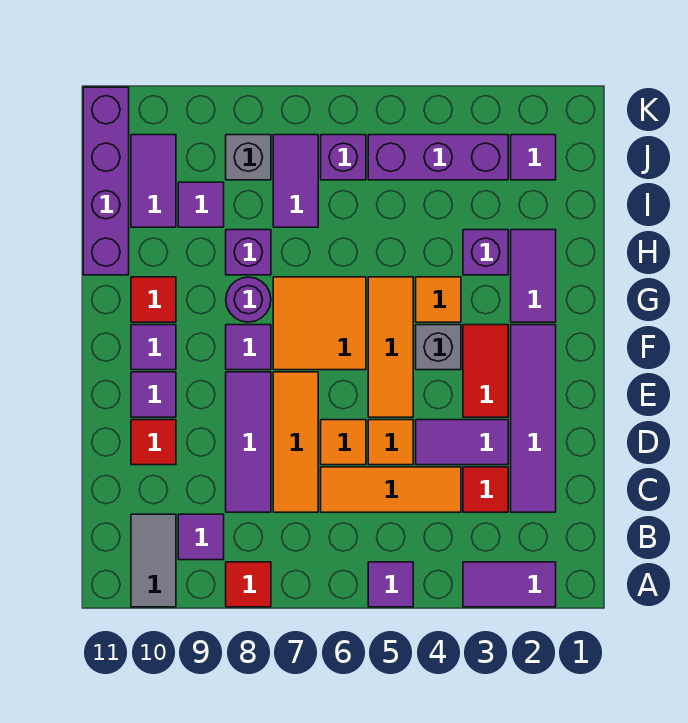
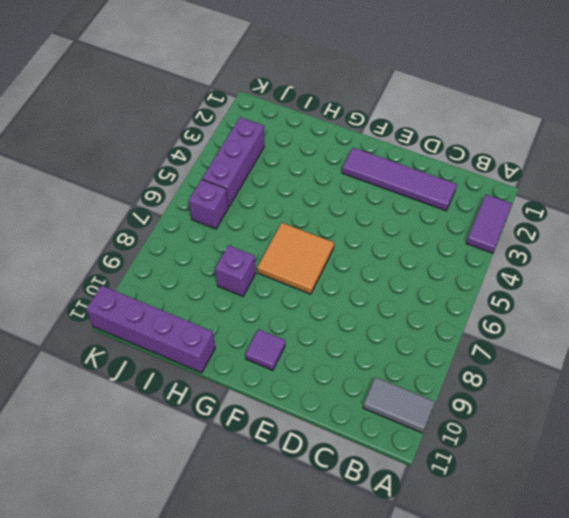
none -> purple 1x1 tile [368,562,413,607]
none -> red 1x1 tile [226,562,271,607]
none -> purple 1x1 tile [178,514,224,560]
none -> red 1x1 tile [463,467,508,512]

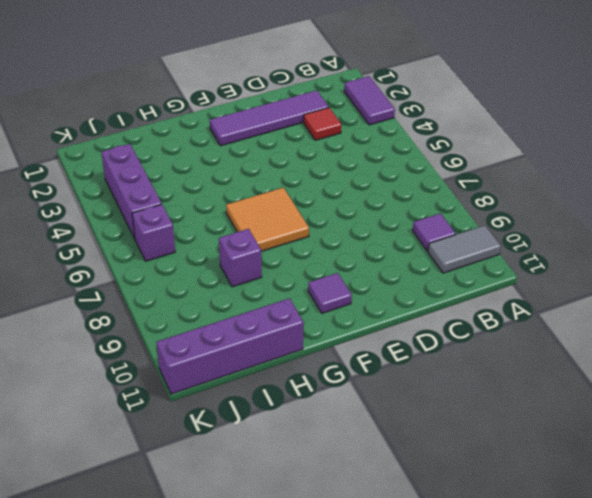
none -> purple 1x1 tile [368,562,413,607]
none -> red 1x1 tile [226,562,271,607]
none -> orange 1x3 tile [321,467,461,512]
none -> orange 1x3 tile [273,372,318,512]

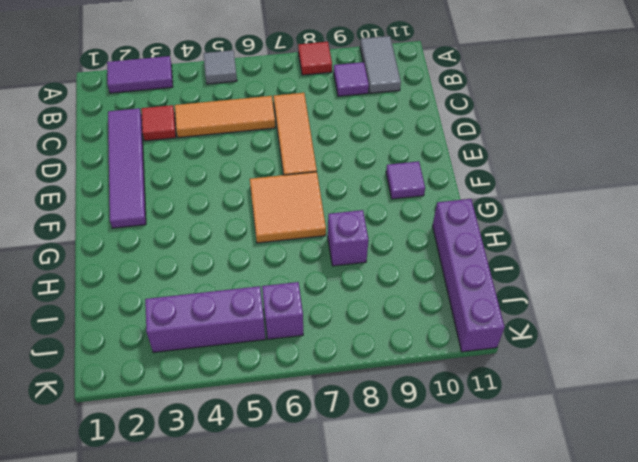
grey 1x1 tile [203,50,237,84] -> purple 1x1 tile [368,562,413,607]
none -> purple 1x3 tile [226,372,271,512]
none -> purple 1x2 tile [416,420,508,465]
none -> orange 1x1 tile [368,420,413,465]
none -> orange 1x1 tile [321,420,366,465]

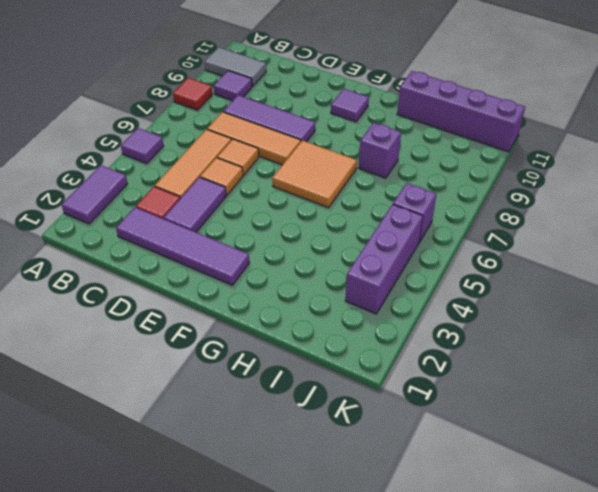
none -> red 1x1 tile [131,420,176,465]
none -> red 1x2 tile [463,325,508,417]
none -> orange 1x3 tile [368,277,413,417]
none -> purple 1x1 tile [131,372,176,417]

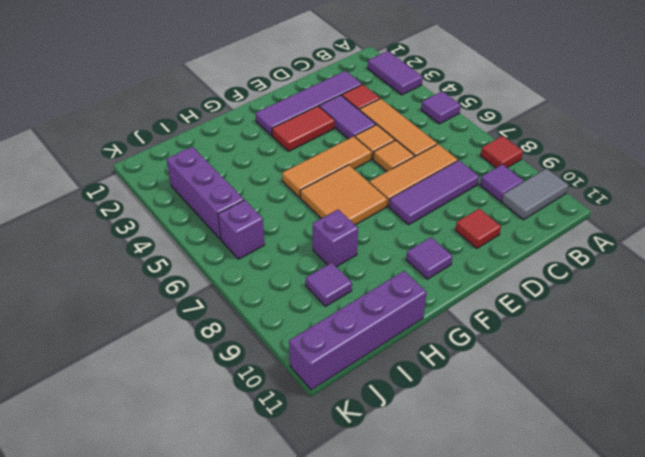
none -> purple 1x1 tile [131,372,176,417]
none -> grey 1x1 brick [416,325,461,370]
none -> purple 1x1 tile [226,325,271,370]
none -> purple 1x2 tile [511,230,556,322]

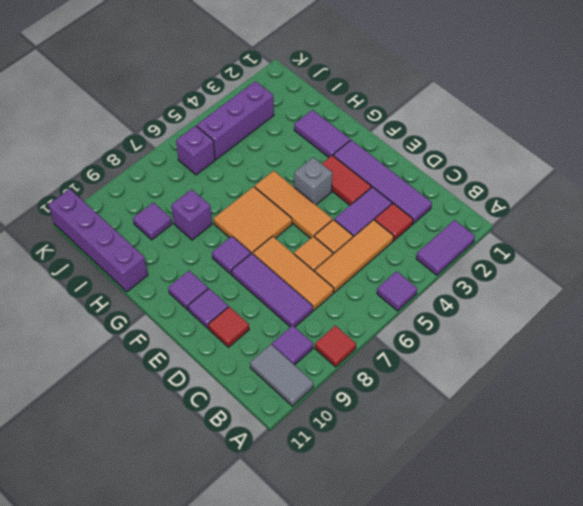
none -> orange 1x1 tile [416,277,461,322]
none -> purple 1x1 round brick [226,277,271,322]
none -> red 1x1 tile [131,277,176,322]
none -> purple 1x1 brick [463,230,508,275]

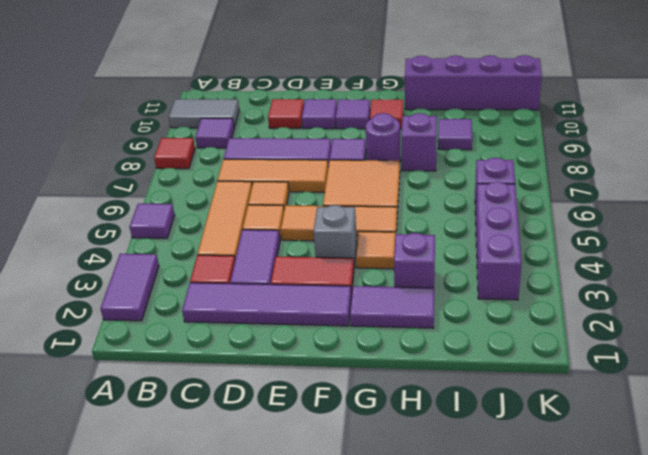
none -> purple 1x2 tile [273,135,318,227]
none -> purple 1x2 tile [131,135,176,227]
none -> purple 1x1 tile [511,135,556,180]
none -> grey 1x1 brick [226,135,271,180]

